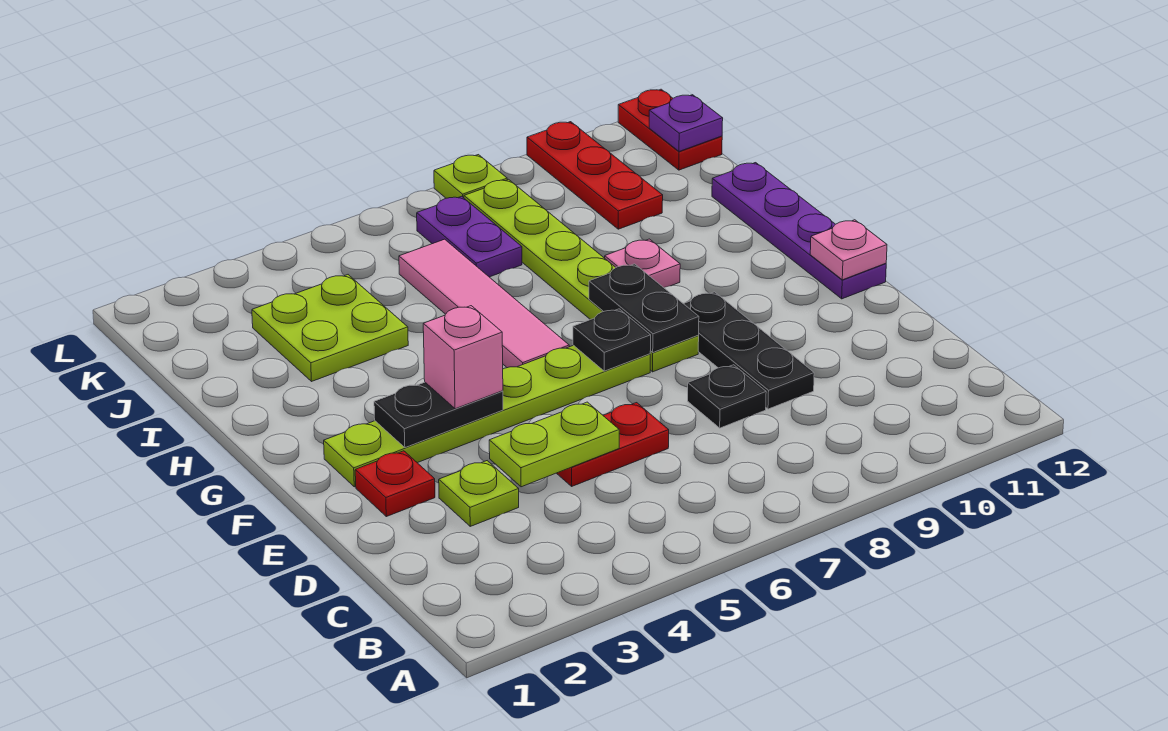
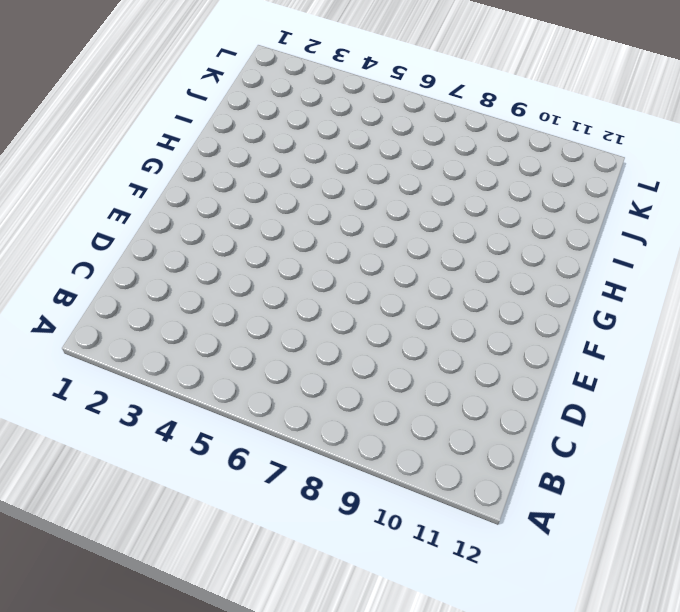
none -> lime 1x1 plate [439,461,519,526]
none -> red 1x2 plate [557,403,669,486]
none -> black 1x1 plate [688,365,766,428]

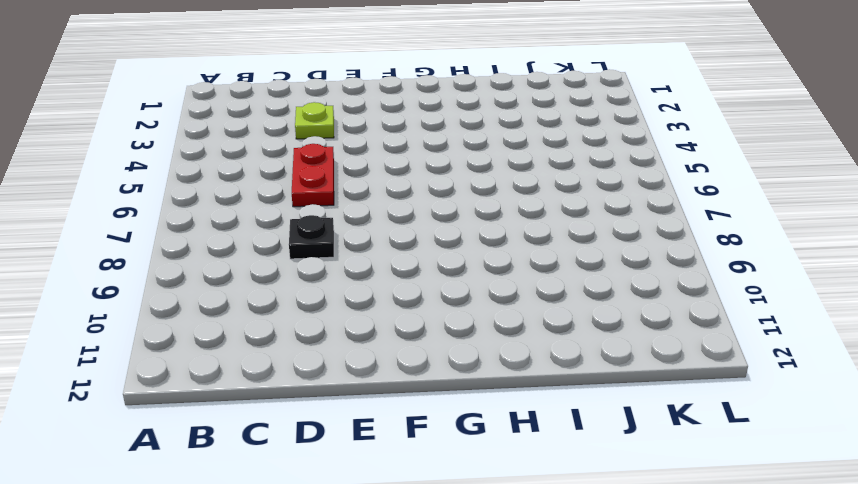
none -> black 1x3 plate [684,292,814,409]
none -> red 1x1 plate [355,451,435,517]
none -> lime 1x6 plate [324,345,650,487]

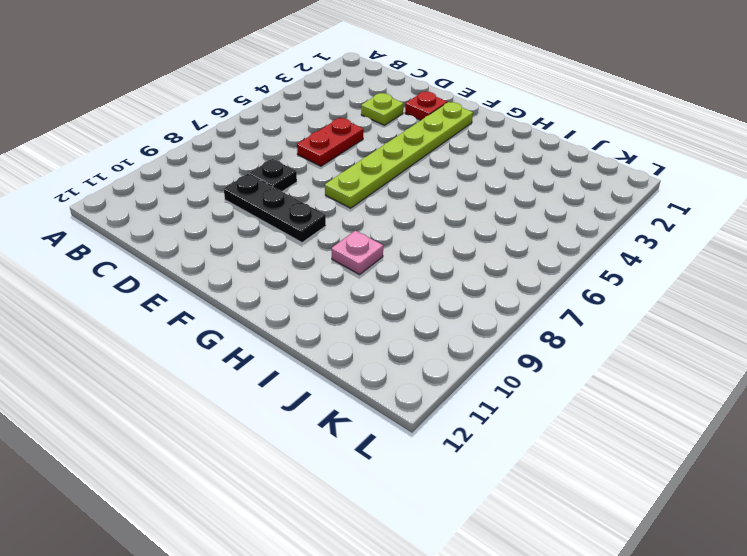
none -> lime 1x6 plate [464,179,699,372]
none -> purple 1x4 plate [712,163,886,299]
none -> pink 1x4 tile [399,239,569,368]

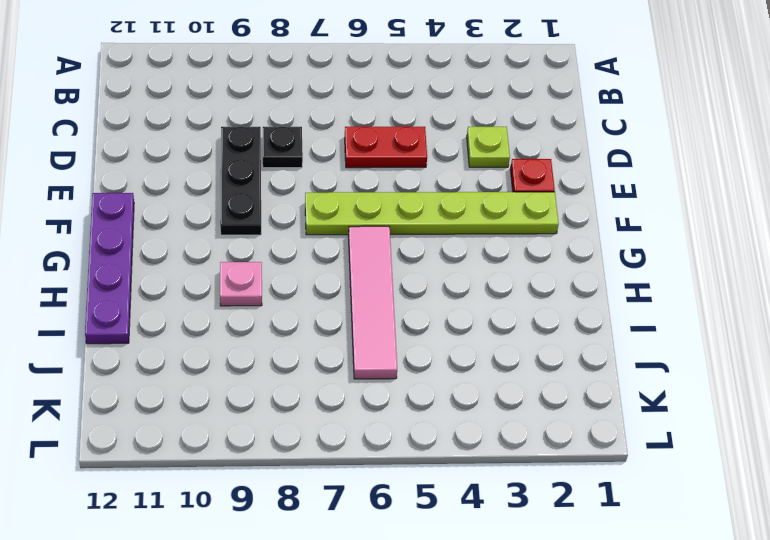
none -> lime 1x6 plate [464,179,699,372]
none -> lime 2x2 plate [252,275,408,382]
none -> purple 1x2 plate [417,196,522,277]

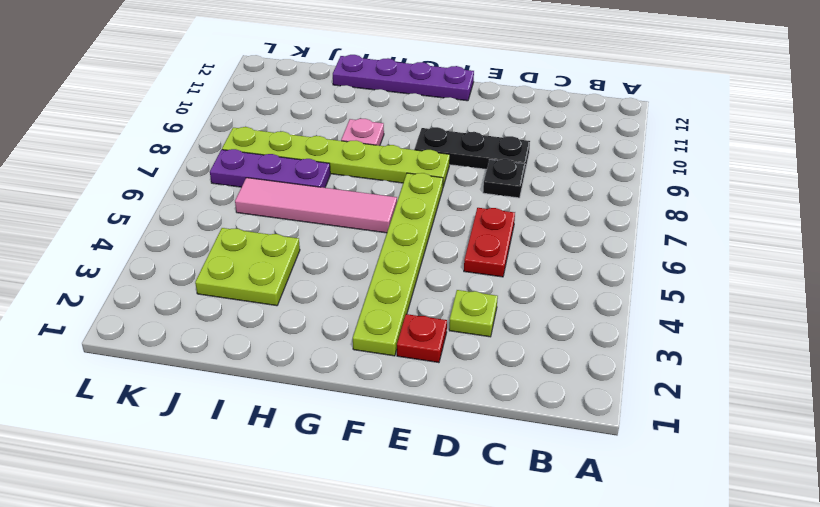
purple 1x3 plate [210,149,330,188] -> purple 1x2 plate [417,196,522,277]
none -> red 1x3 plate [527,122,663,229]
none -> red 1x2 plate [618,89,722,170]
none -> lime 1x1 plate [434,155,507,198]

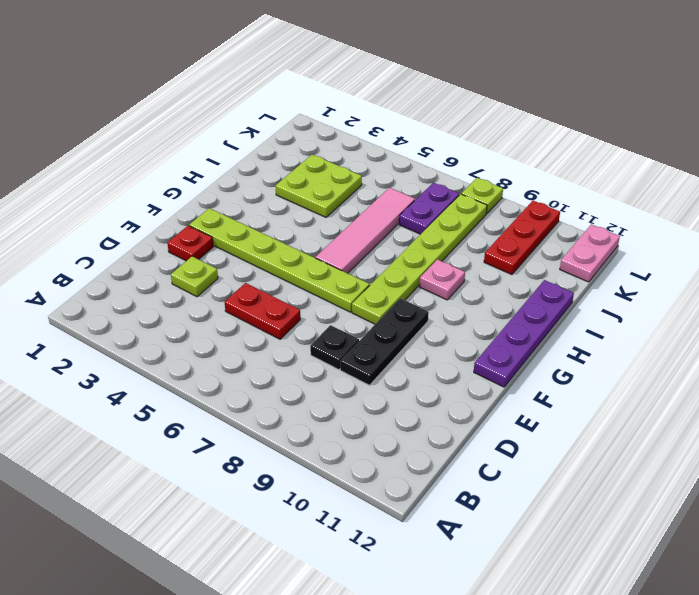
pink 1x2 plate [560,224,620,282] -> red 1x2 plate [618,89,722,170]
none -> lime 1x2 plate [489,402,619,487]
none -> black 1x2 plate [374,382,503,448]
none -> black 1x1 plate [573,309,651,371]

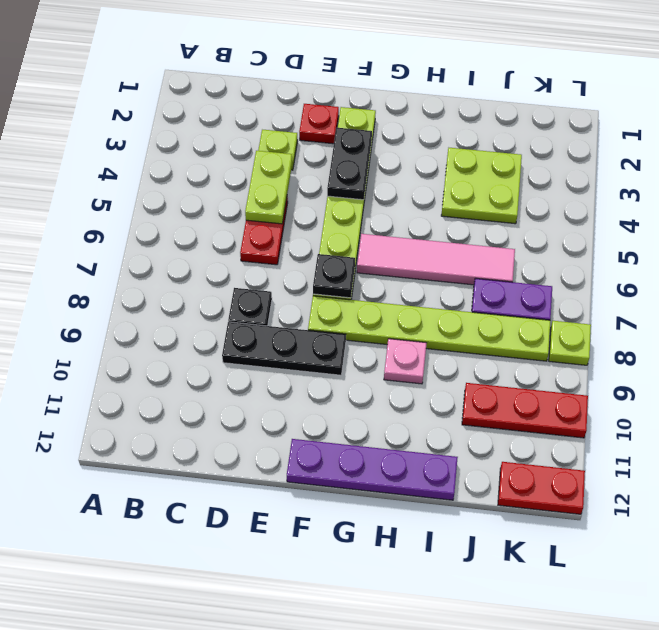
none -> black 1x2 plate [589,264,699,352]
none -> pink 1x1 plate [810,220,887,280]
none -> purple 1x1 plate [649,95,723,151]

